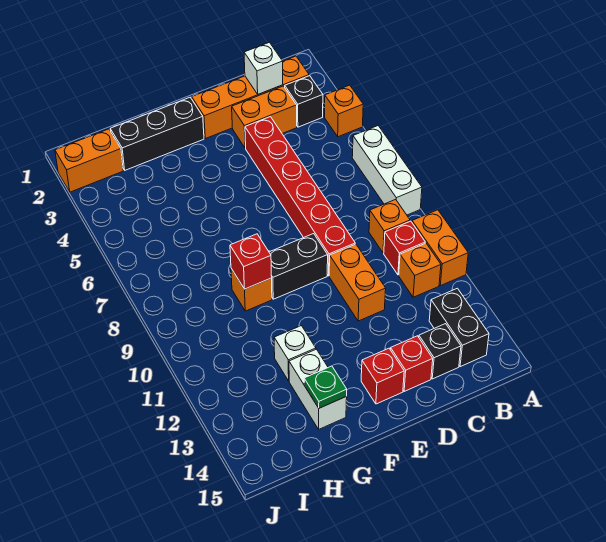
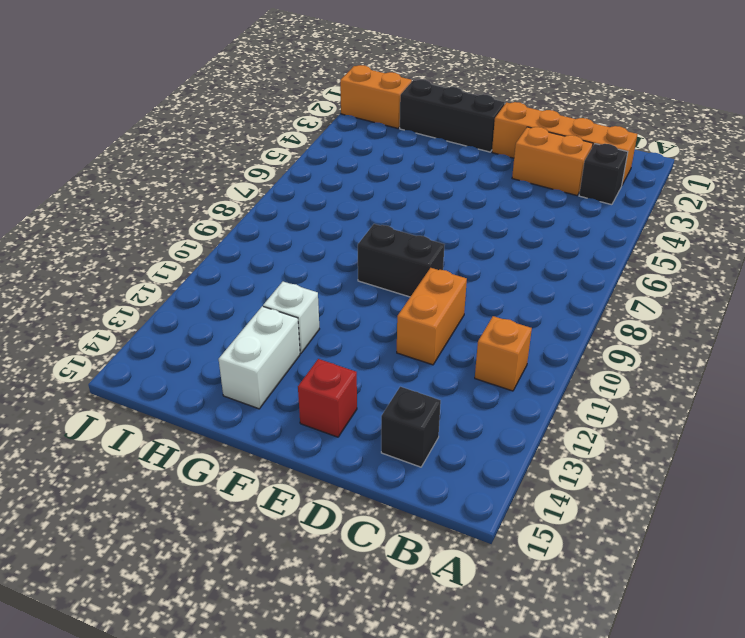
none -> orange 1x1 brick [325,85,363,137]
none -> white 1x3 brick [352,126,422,215]
none -> orange 1x2 brick [412,210,468,286]

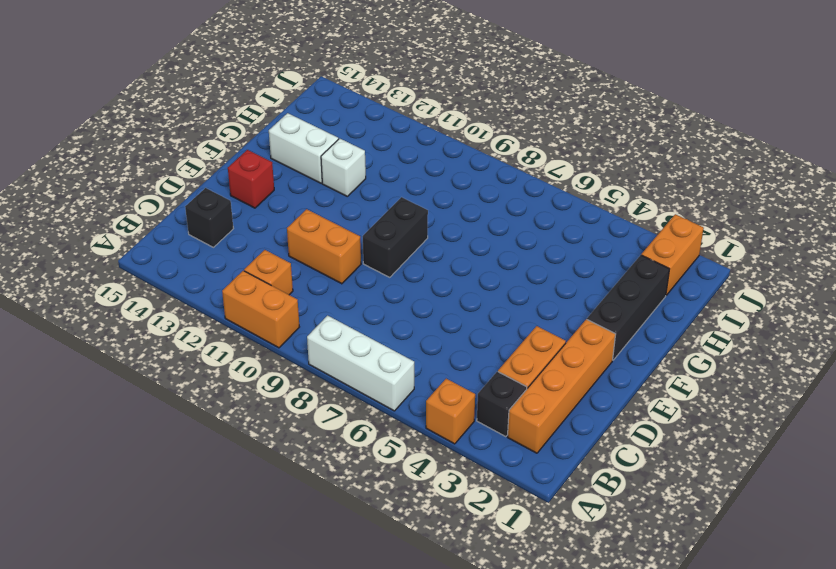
none -> orange 1x1 brick [369,199,410,253]
none -> red 1x1 brick [384,221,425,275]
none -> black 1x2 brick [429,288,489,367]

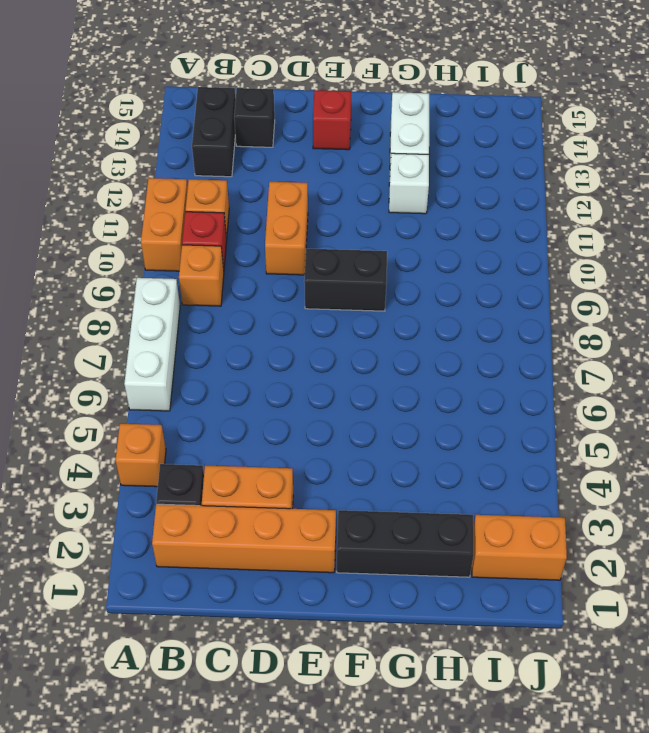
none -> red 1x6 brick [245,117,355,276]
none -> red 1x1 brick [390,336,433,391]
none -> orange 1x1 brick [231,269,272,311]

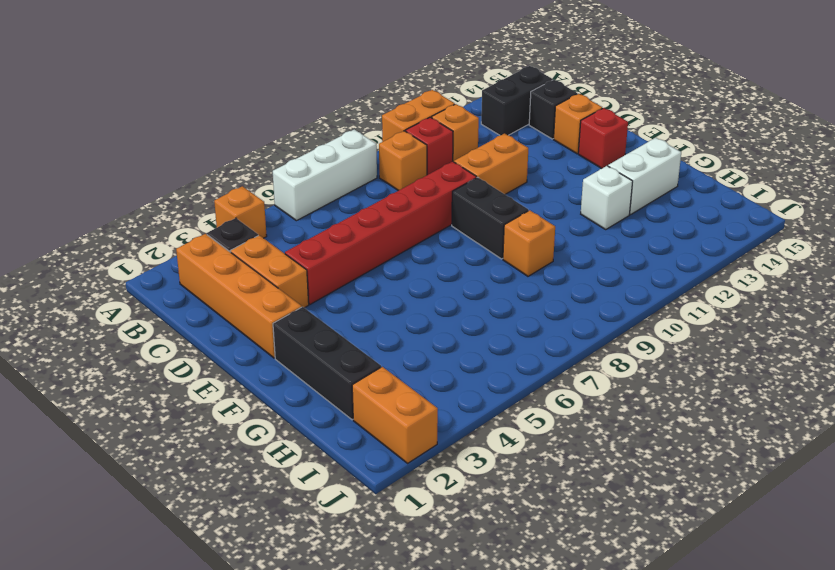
orange 1x1 brick [554,94,602,154] -> red 1x1 brick [390,336,433,391]
none -> white 1x1 brick [244,42,283,94]
none -> red 1x1 brick [230,234,272,289]
none -> green 1x1 plate [304,366,347,408]

